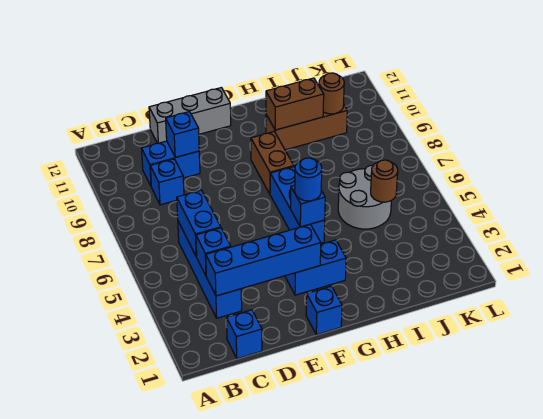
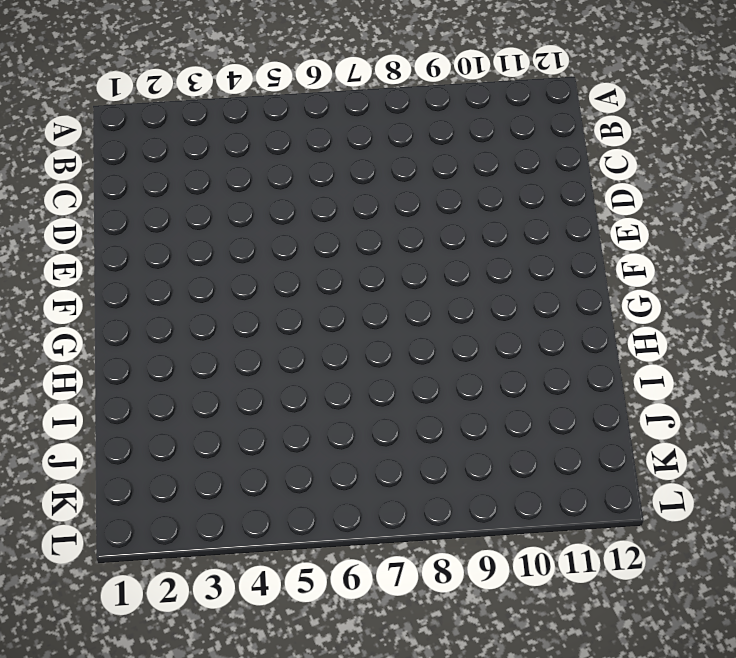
none -> blue 1x1 brick [227,310,262,359]
none -> blue 1x4 brick [178,222,242,318]
none -> blue 1x1 brick [150,159,184,205]

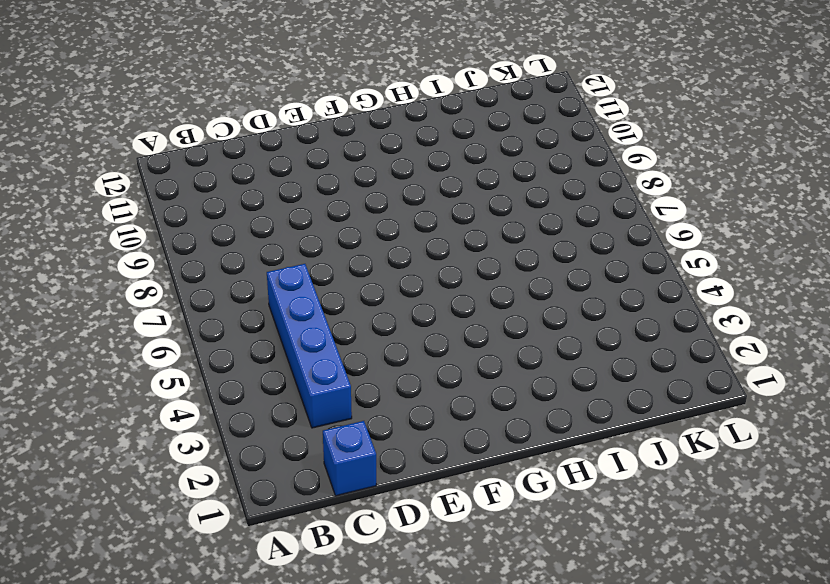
none -> blue 1x1 brick [150,159,184,205]
none -> blue 1x2 brick [142,141,200,186]
none -> grey 1x3 brick [149,88,231,143]

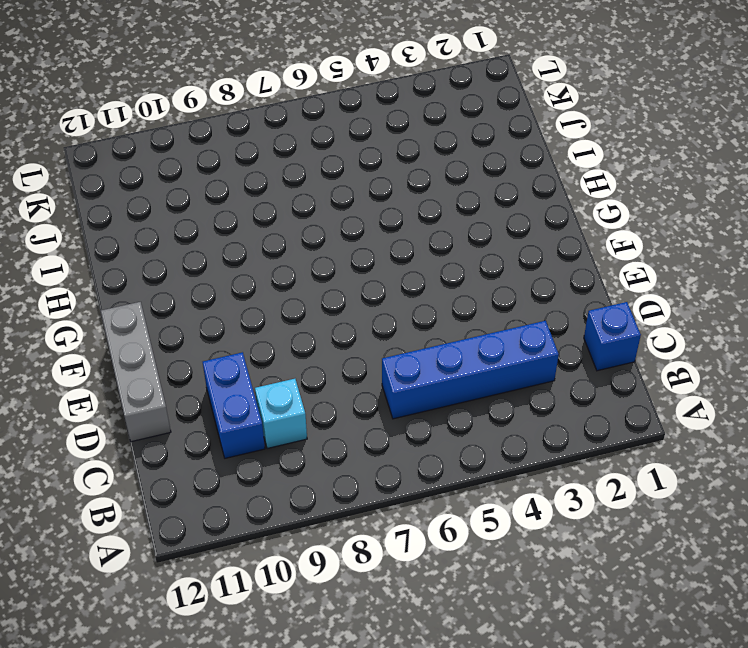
cyan 1x1 brick [255,379,307,449] -> blue 1x1 brick [150,159,184,205]
none -> blue 1x1 brick [306,286,342,335]
none -> blue 1x2 brick [285,240,346,295]
none -> blue 1x3 brick [270,167,325,243]

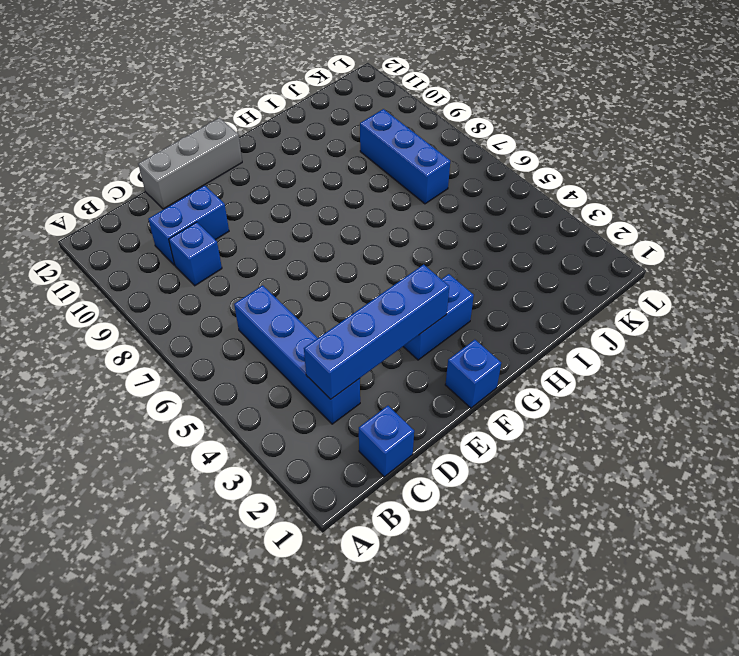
blue 1x3 brick [360,109,450,204] -> blue 1x3 brick moved to [270,167,325,243]
none -> brown 1x2 brick [251,132,294,194]
none -> brown 1x3 brick [266,105,347,150]
none -> grey 2x2 round brick [338,165,391,229]

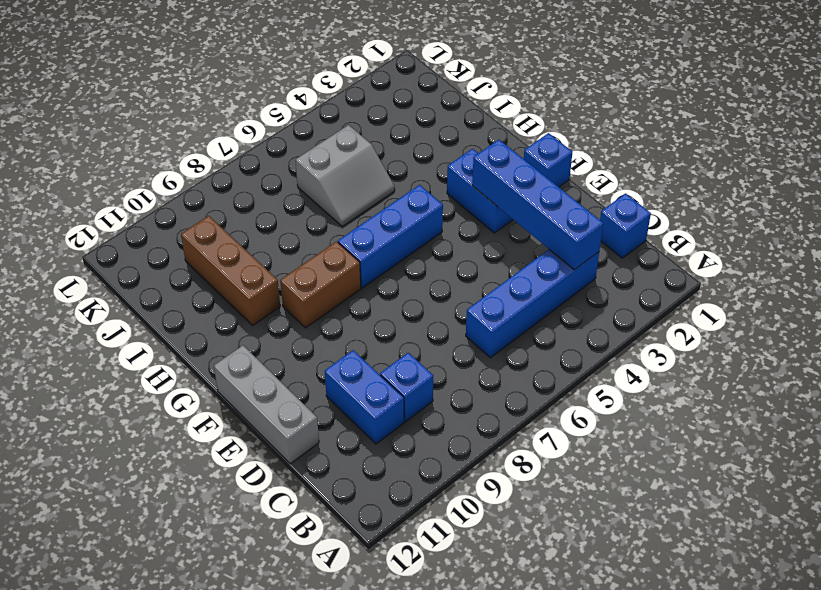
grey 2x2 slope [296,125,395,226] -> grey 2x2 round brick [338,165,391,229]
none -> blue 1x1 brick [196,228,231,275]
none -> blue 1x2 brick [177,190,221,256]
none -> blue 1x1 brick [166,112,199,157]

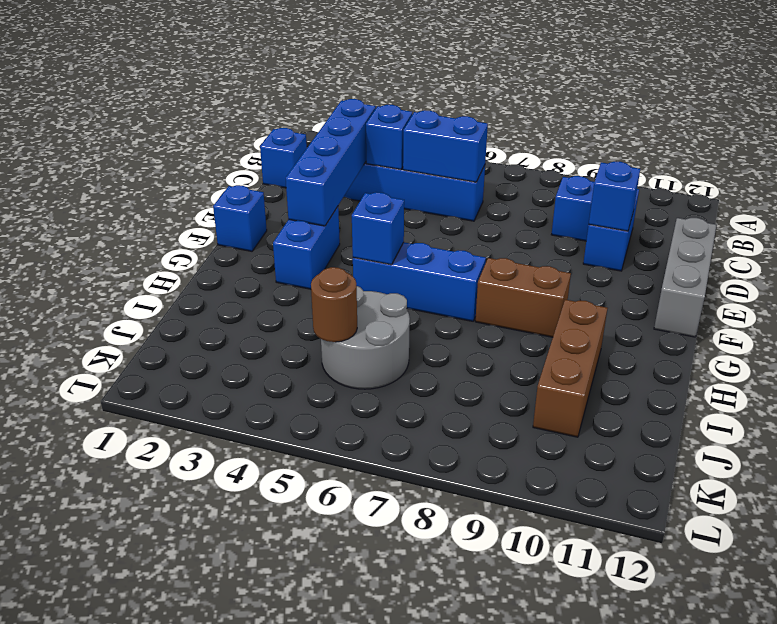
none -> brown 1x2 brick [266,78,324,130]
none -> brown 1x1 round brick [319,73,344,114]
none -> blue 1x1 round brick [295,158,322,201]

